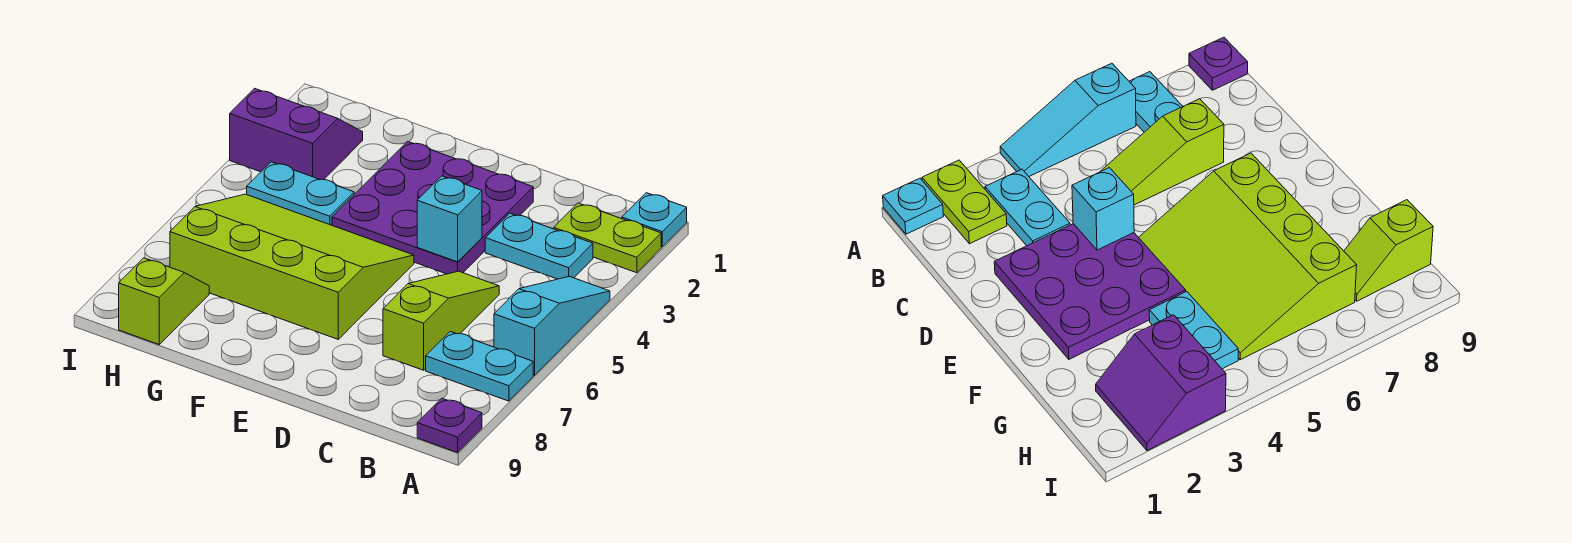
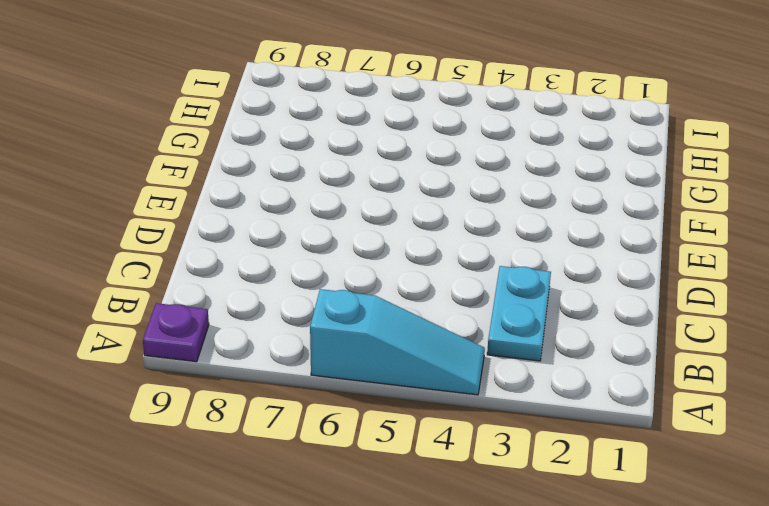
none -> cyan 1x1 plate [622,193,687,247]
none -> lime 1x2 plate [554,203,661,273]
none -> cyan 1x2 plate [426,332,533,401]

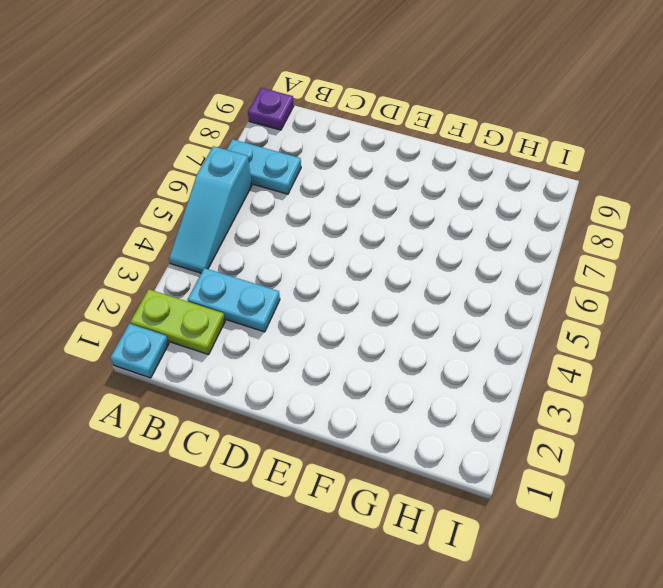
none -> lime 1x3 slope [383,271,499,370]
none -> purple 3x3 plate [332,141,533,274]
none -> lime 3x4 slope [170,194,414,339]

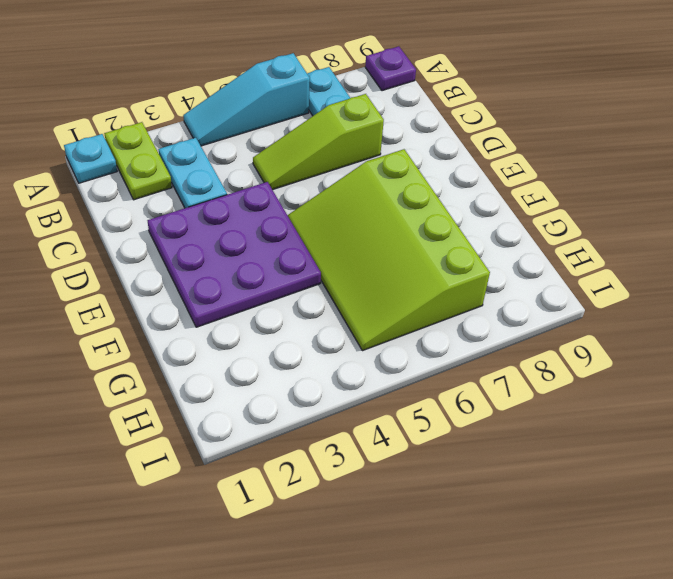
none -> cyan 1x2 plate [247,162,354,225]
none -> purple 2x2 slope [230,88,363,180]
none -> lime 1x2 slope [119,258,209,344]

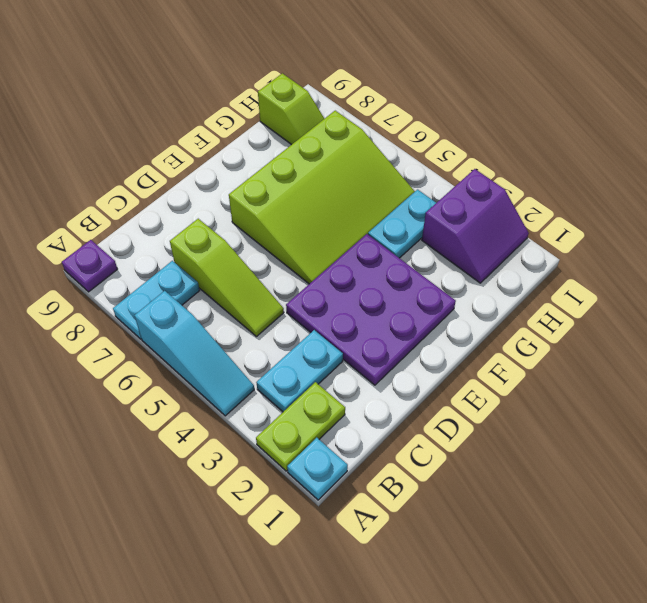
none -> cyan 1x1 brick [417,176,482,262]

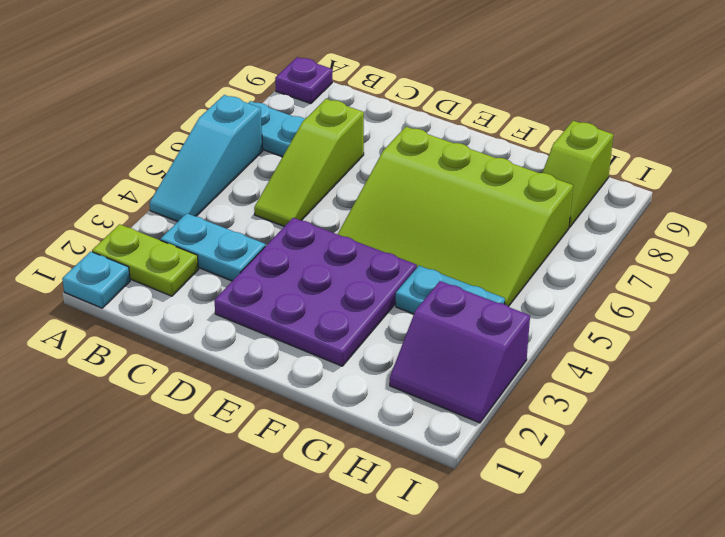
none -> cyan 1x1 brick [417,176,482,262]

